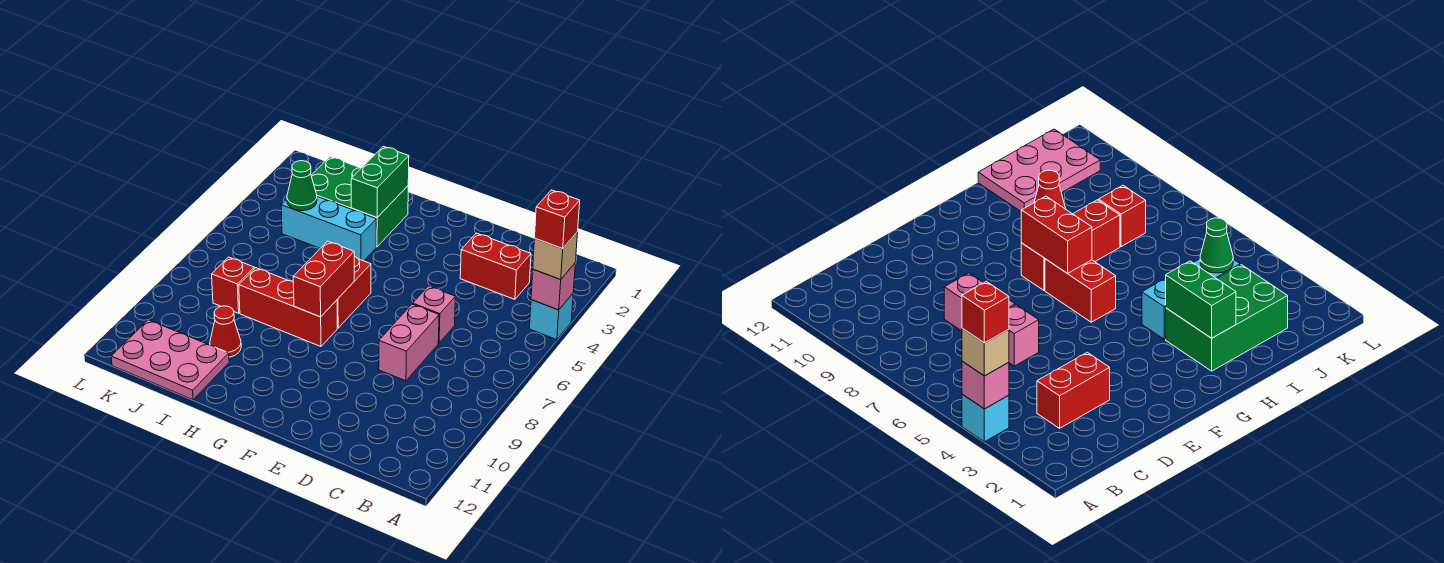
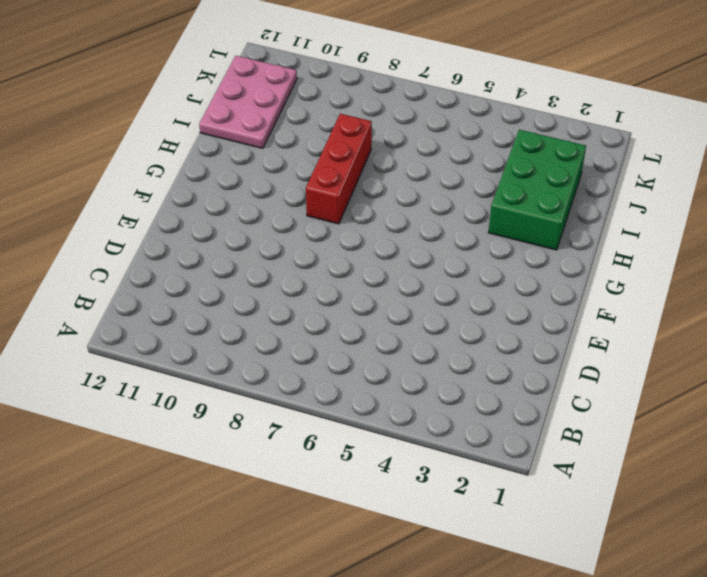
none -> cyan 1x1 brick [529,294,573,340]
none -> red 1x2 brick [460,233,531,299]
none -> pink 1x1 brick [413,286,455,343]

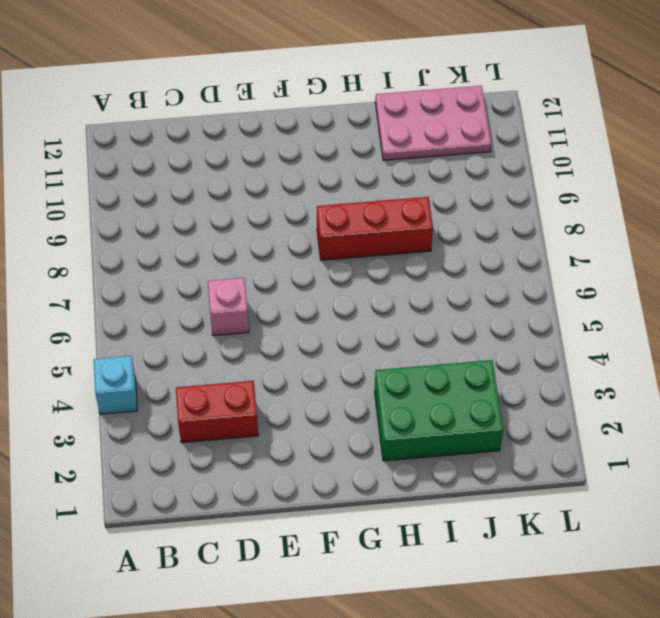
none -> pink 1x2 brick [379,304,439,381]
none -> red 1x2 brick [337,256,371,328]
none -> cyan 1x3 brick [281,197,376,261]

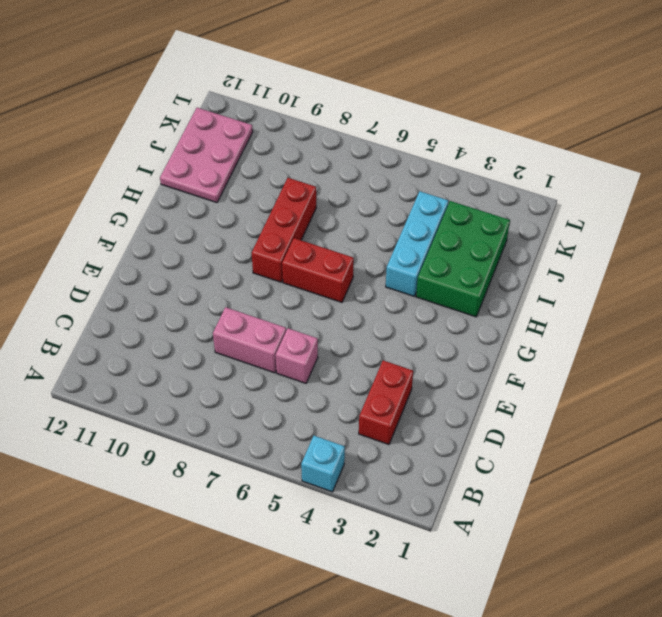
none -> red 1x1 cone [210,306,241,357]
none -> red 1x1 brick [212,257,254,313]
none -> pink 1x1 brick [531,263,575,310]

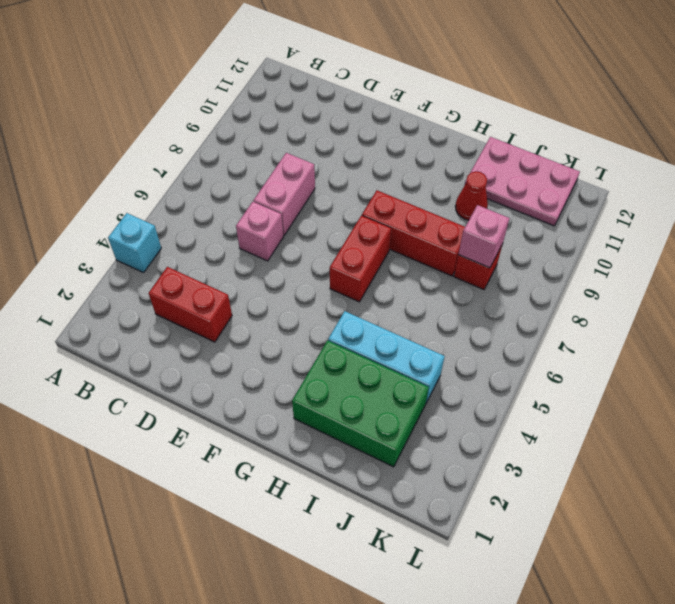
pink 1x1 brick [458,205,510,268] -> pink 1x1 brick moved to [531,263,575,310]
none -> red 1x2 brick [293,241,354,317]
none -> green 1x2 brick [351,146,409,217]
none -> green 1x1 cone [287,161,317,211]

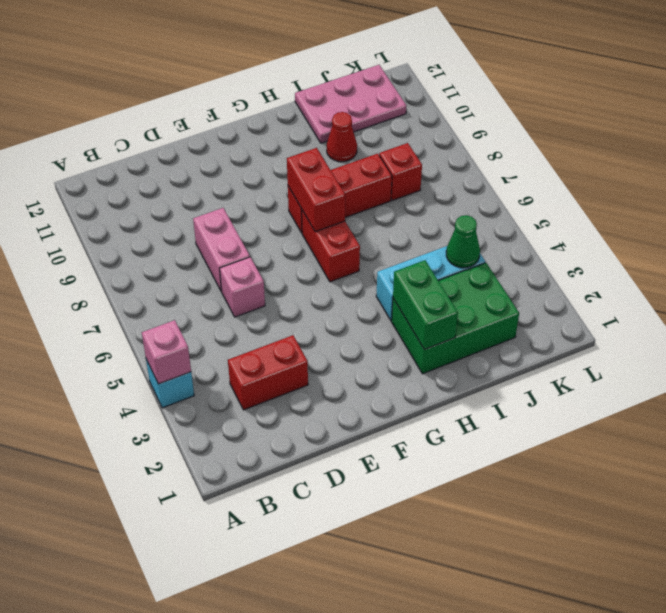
none -> tan 1x1 brick [533,232,578,279]
none -> red 1x1 brick [535,190,580,248]

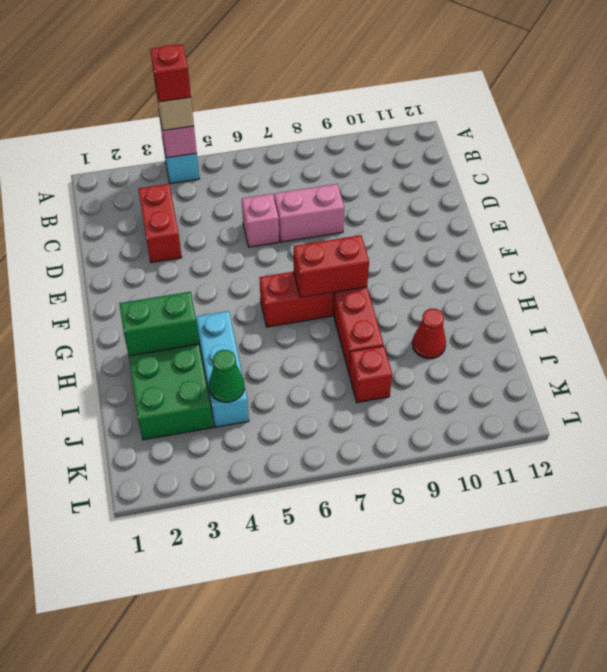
none -> pink 2x3 plate [111,320,229,400]

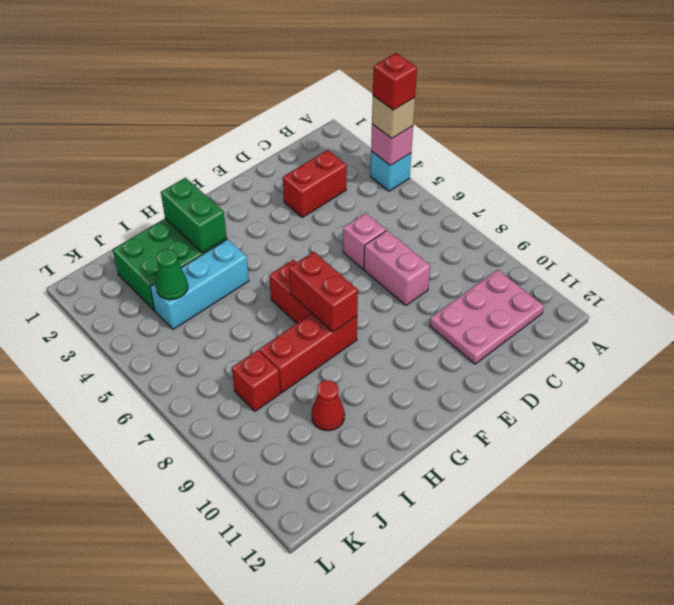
pink 2x3 plate [430,270,544,364] -> pink 2x3 plate moved to [111,320,229,400]

